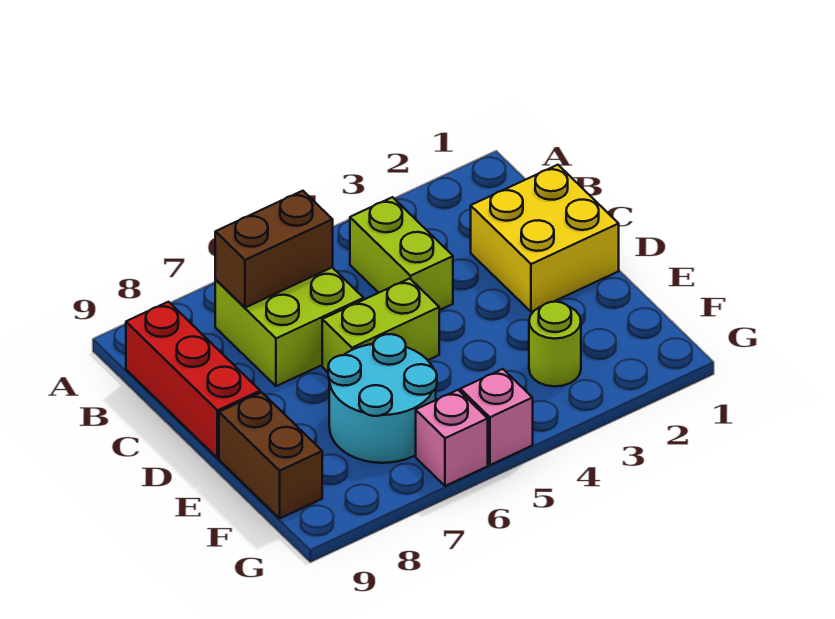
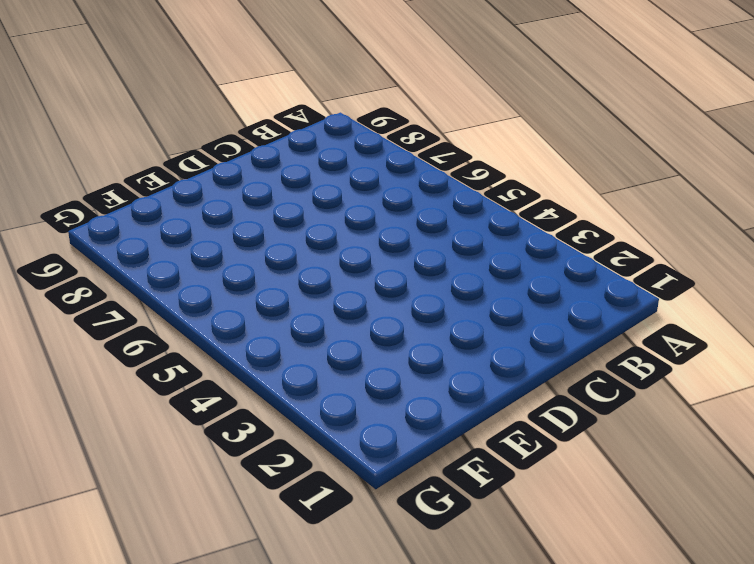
none -> lime 1x2 brick [350,197,453,310]
none -> lime 2x2 brick [215,268,364,386]

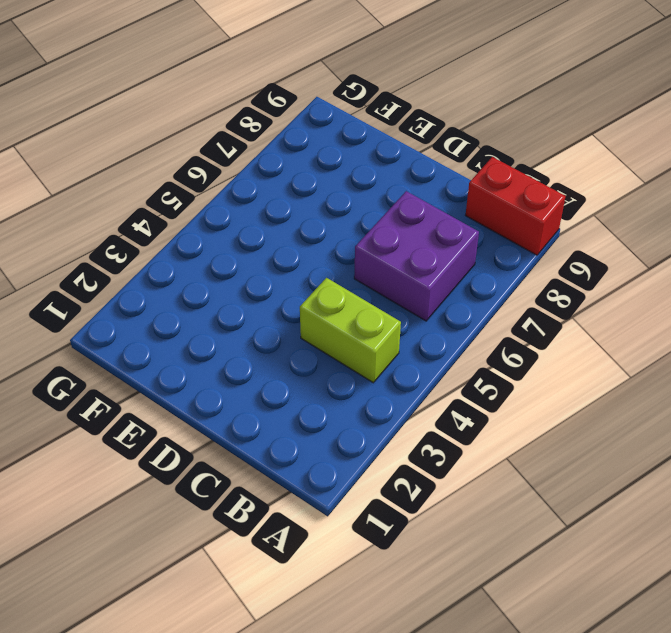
red 1x2 brick [465,157,565,255] -> red 1x3 brick [126,302,260,458]
purple 2x2 brick [354,191,479,321] -> lime 2x2 brick [215,268,364,386]
none -> yellow 2x2 brick [471,165,619,312]
none -> lime 1x2 brick [322,278,439,372]

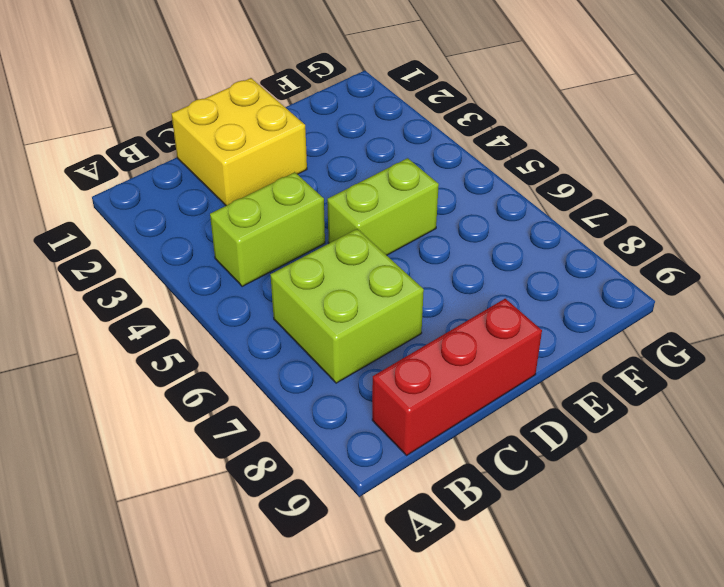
lime 1x2 brick [327,158,439,255] -> lime 1x2 brick turned to [322,278,439,372]
none -> cyan 2x2 round brick [328,334,437,463]
none -> brown 1x2 brick [219,392,322,518]

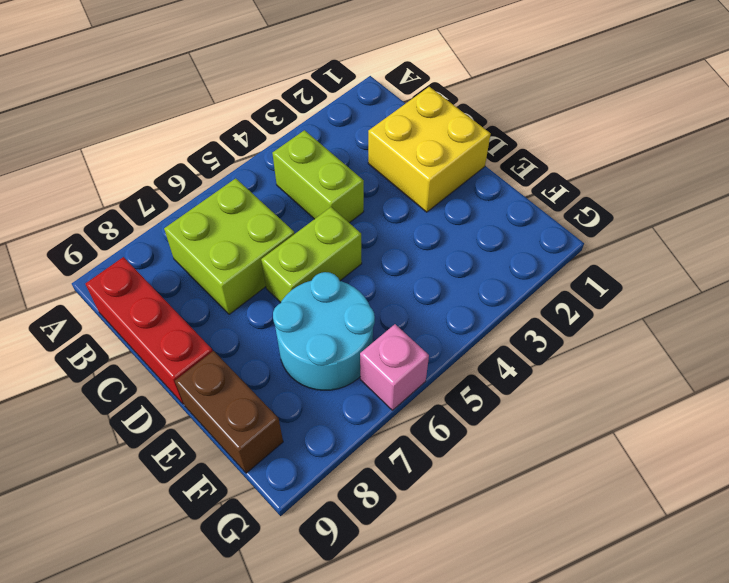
none -> lime 1x1 round brick [529,302,581,386]
none -> pink 1x1 brick [460,369,533,465]

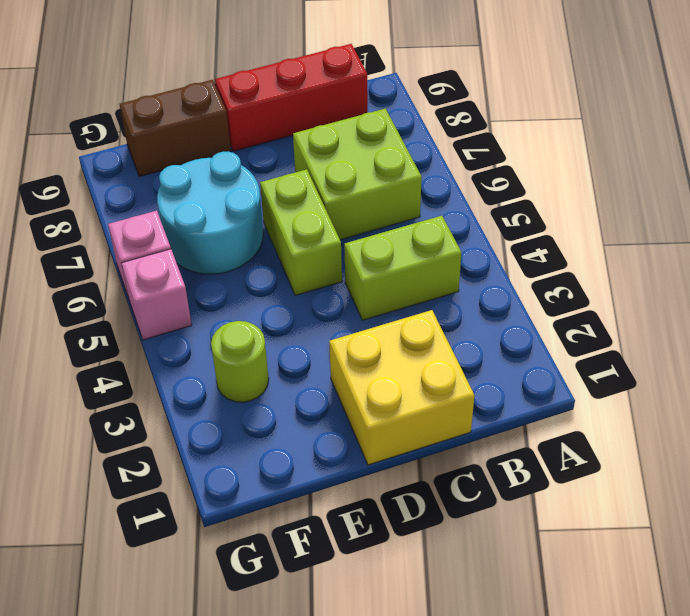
none -> brown 1x2 brick [215,191,333,308]

